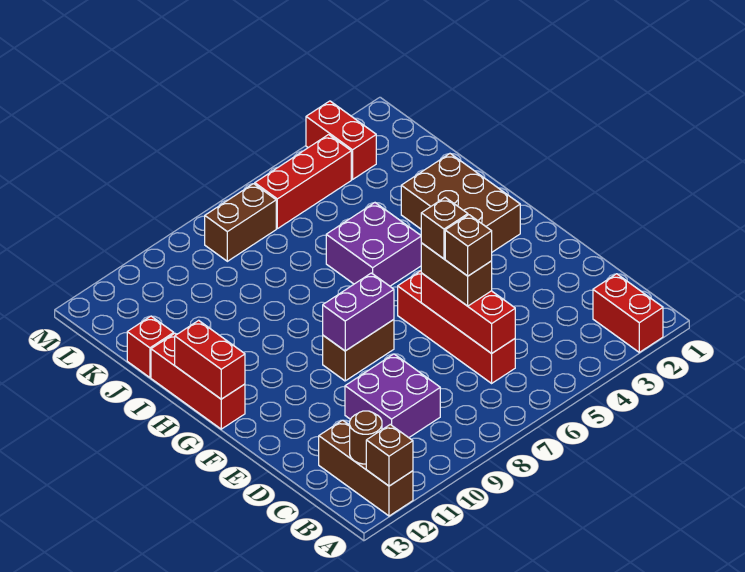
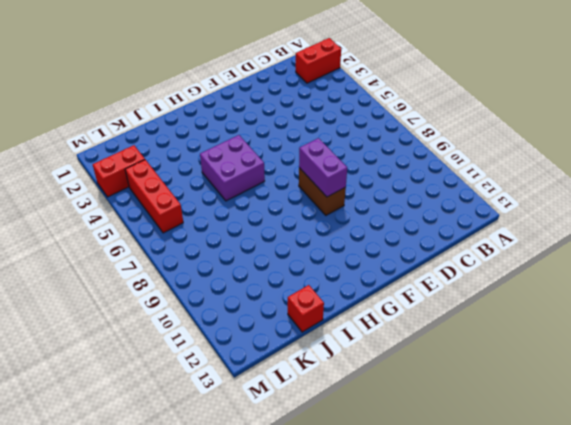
none -> brown 1x3 brick [319,420,413,516]
none -> red 1x4 brick [398,271,515,383]
none -> purple 2x2 brick [345,354,440,438]

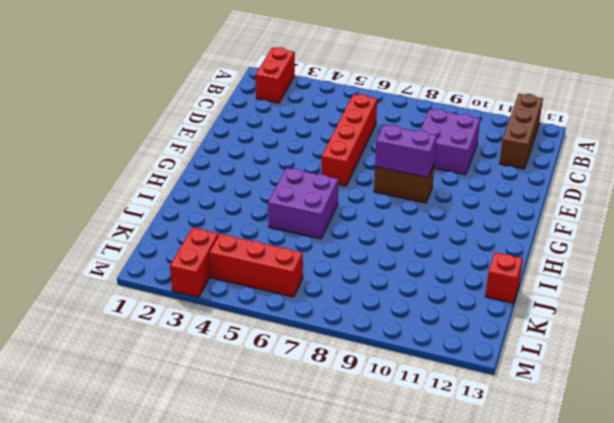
none -> brown 2x3 brick [401,154,520,252]
none -> red 1x3 brick [151,333,245,429]
none -> brown 1x2 brick [205,184,276,261]

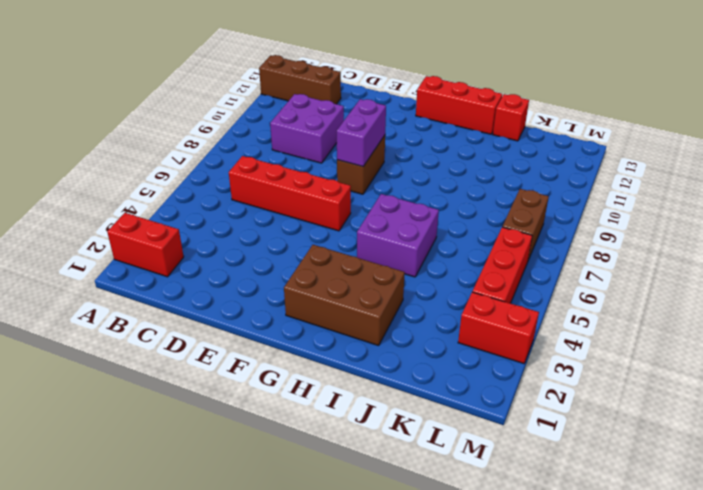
none -> brown 1x1 brick [366,425,413,486]
none -> brown 1x1 round brick [350,411,382,464]
none -> red 1x3 brick [421,273,515,353]

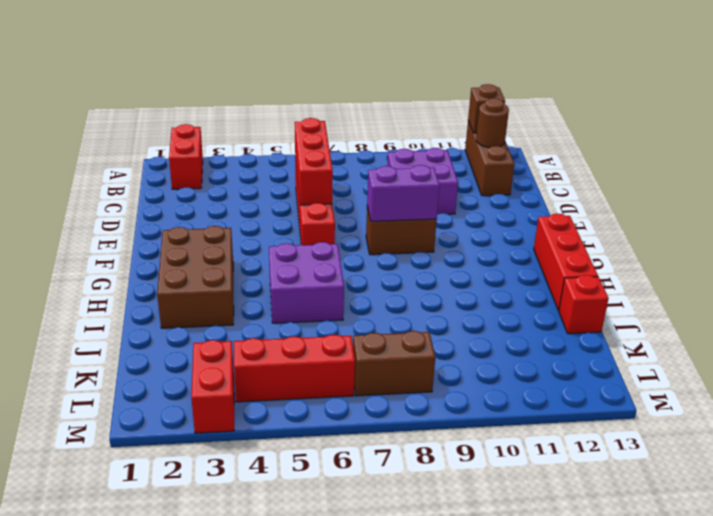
none -> red 1x2 brick [175,320,245,399]
none -> brown 1x2 brick [421,243,492,306]
none -> brown 1x1 brick [445,215,492,276]

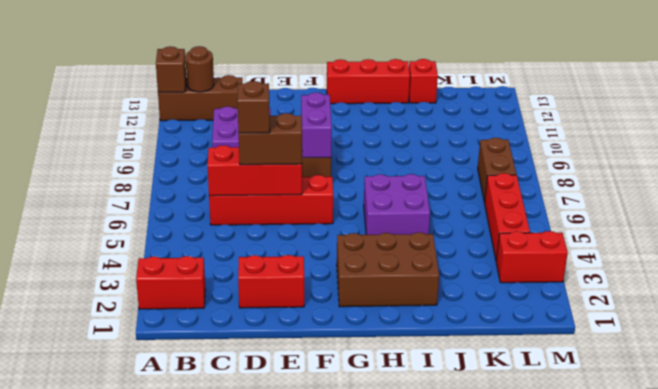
red 1x2 brick [238,255,304,308] -> red 1x2 brick moved to [175,320,245,399]
none -> brown 1x1 brick [421,197,468,259]

